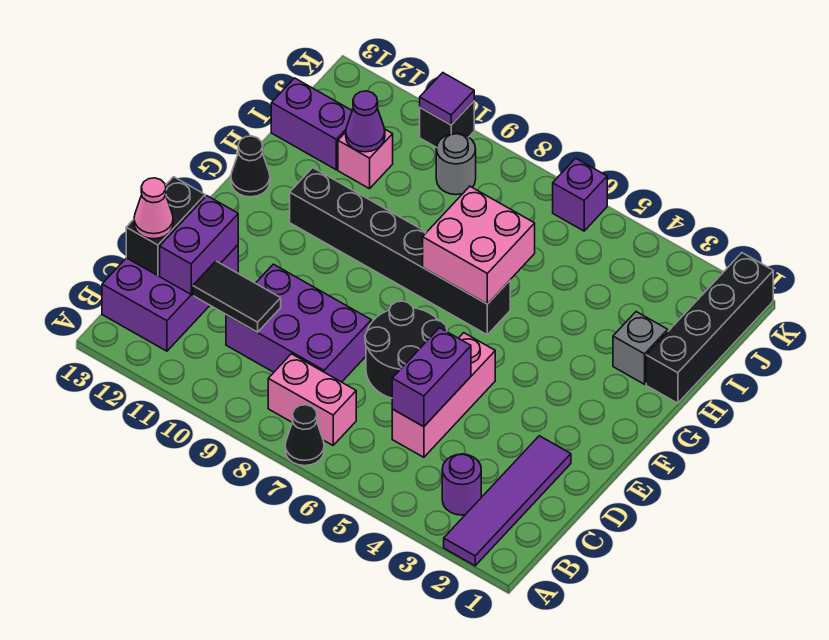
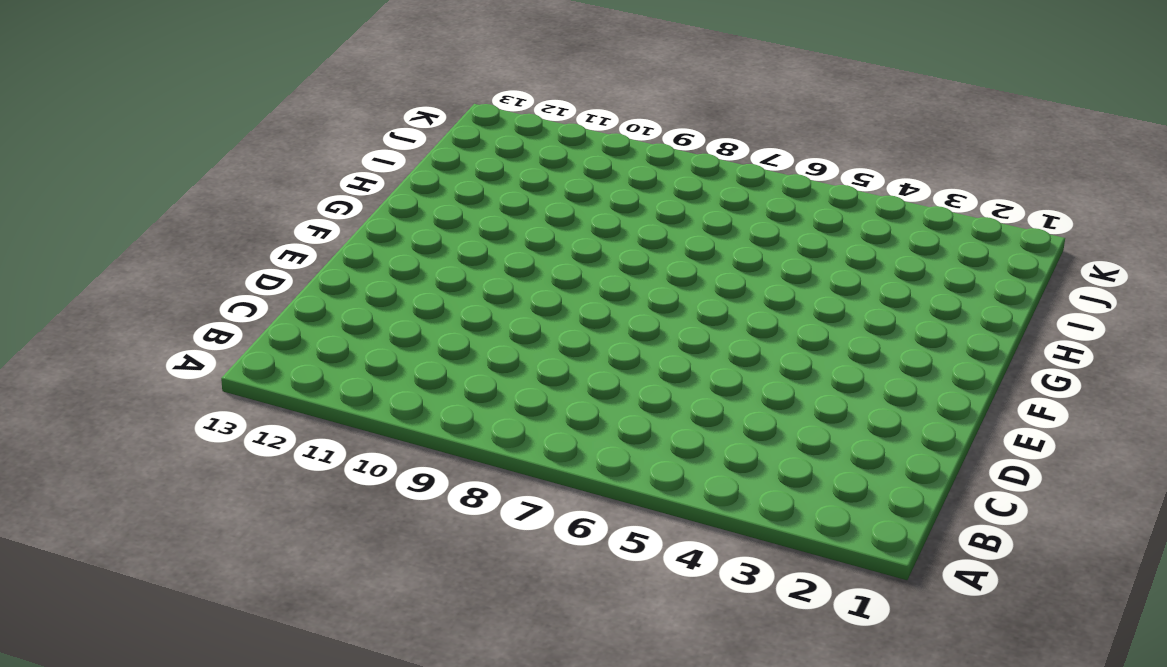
none -> purple 1x4 tile [444,436,571,566]
none -> black 1x1 cone [285,405,324,466]
none -> purple 1x1 round brick [442,454,481,515]

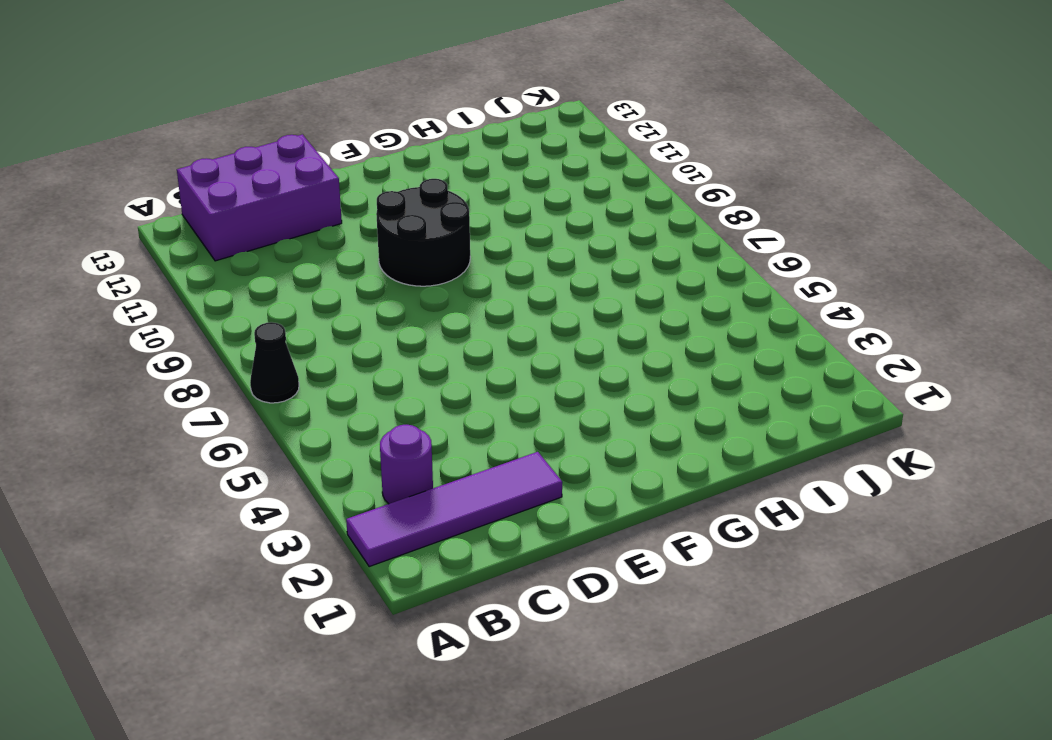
black 2x2 round brick [376,179,470,286] -> black 2x2 round brick moved to [365,301,447,398]
none -> pink 1x2 brick [268,354,356,445]
none -> pink 1x3 brick [392,333,495,457]
none -> purple 2x3 brick [226,264,371,382]

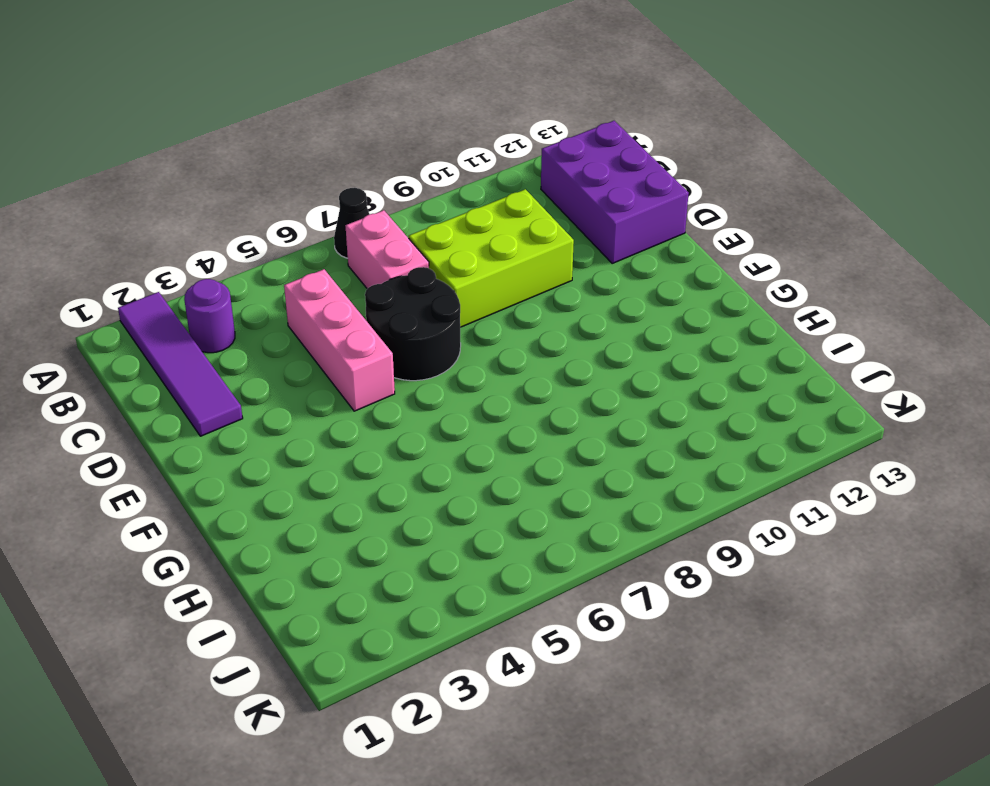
pink 1x2 brick [345,210,429,289] -> pink 1x2 brick turned to [268,354,356,445]
lime 2x3 brick [409,189,574,327] -> purple 2x3 brick [226,264,371,382]
none -> black 1x6 brick [290,168,510,335]
none -> black 1x1 cone [231,136,270,197]
none -> black 1x4 brick [646,253,773,403]

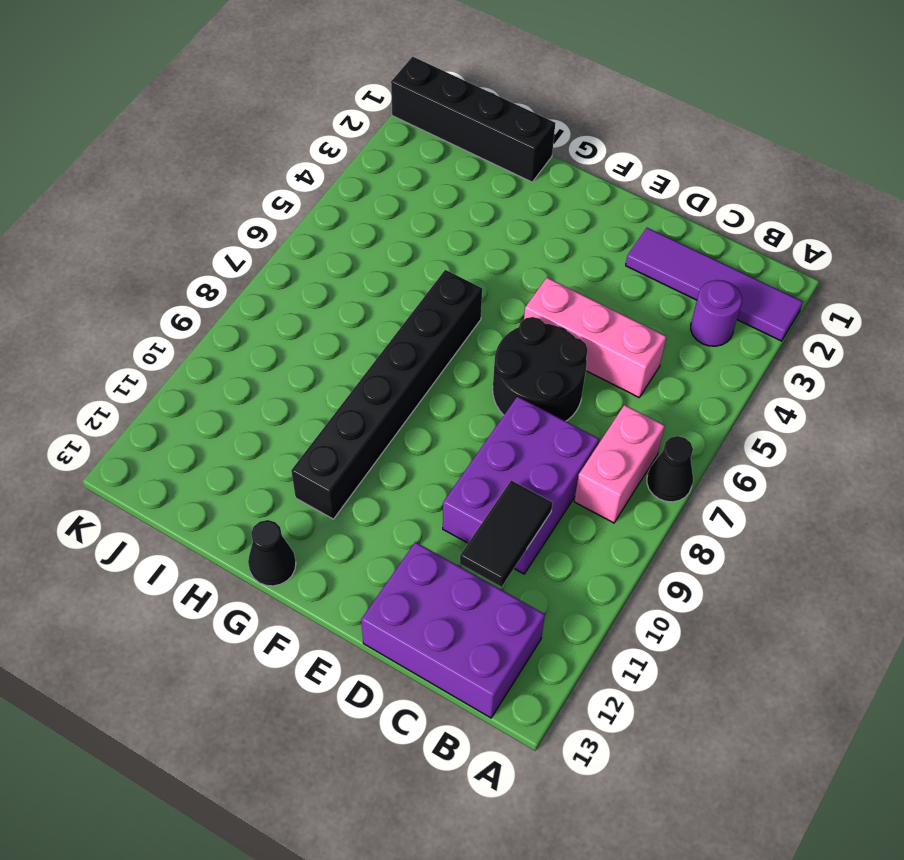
none -> grey 1x1 brick [613,312,668,384]
none -> pink 1x1 brick [338,129,393,189]
none -> purple 1x2 brick [271,78,352,170]

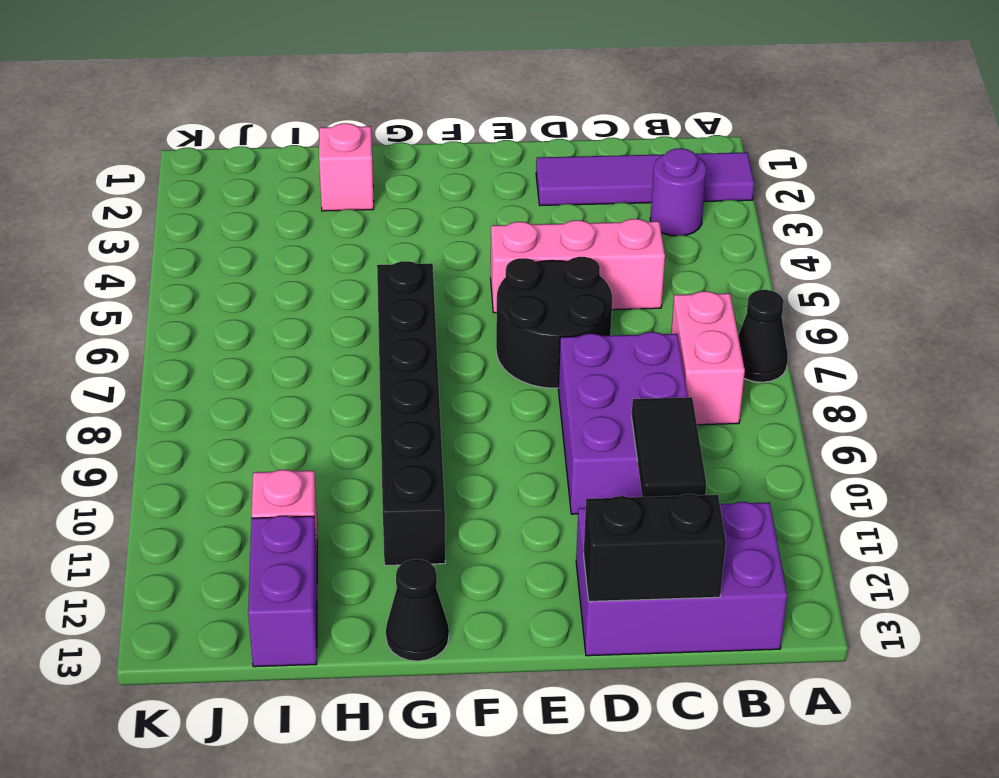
pink 1x1 brick [319,123,374,211] -> grey 1x1 brick [613,312,668,384]
none -> black 1x4 brick [646,253,773,403]
none -> grey 1x1 round brick [436,134,476,195]
none -> purple 1x1 brick [553,158,607,231]

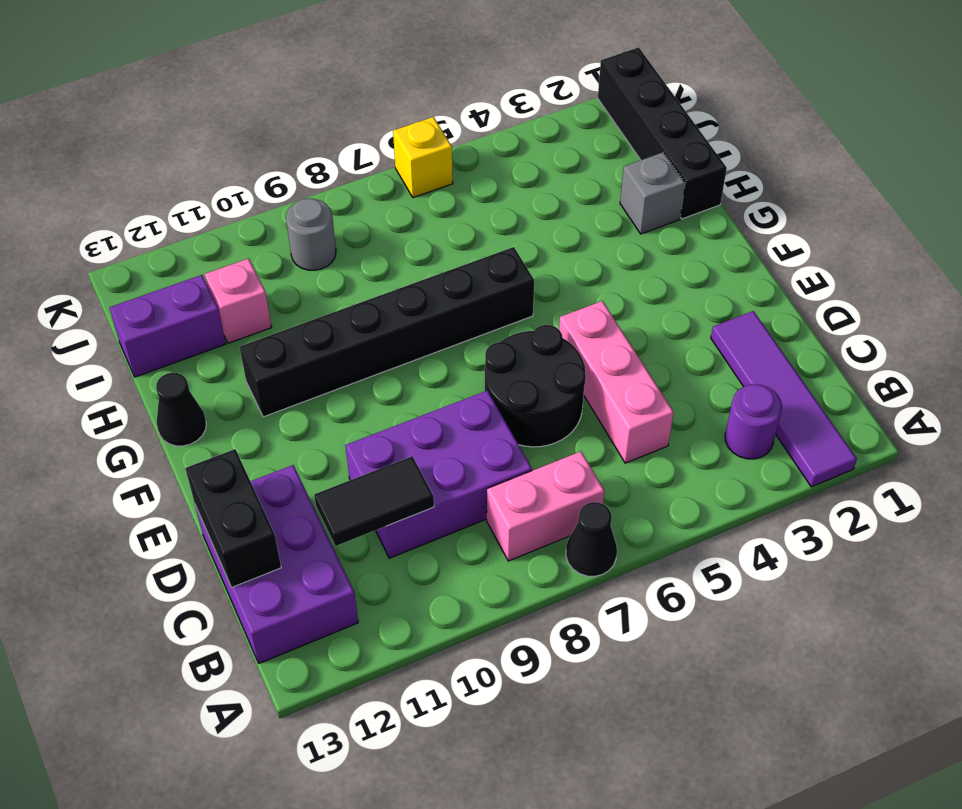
yellow 1x1 brick [393,117,453,198] -> purple 1x1 brick [553,158,607,231]
none -> black 1x1 brick [420,101,474,148]
none -> purple 1x2 brick [392,328,471,427]
none -> purple 1x2 brick [160,196,238,294]

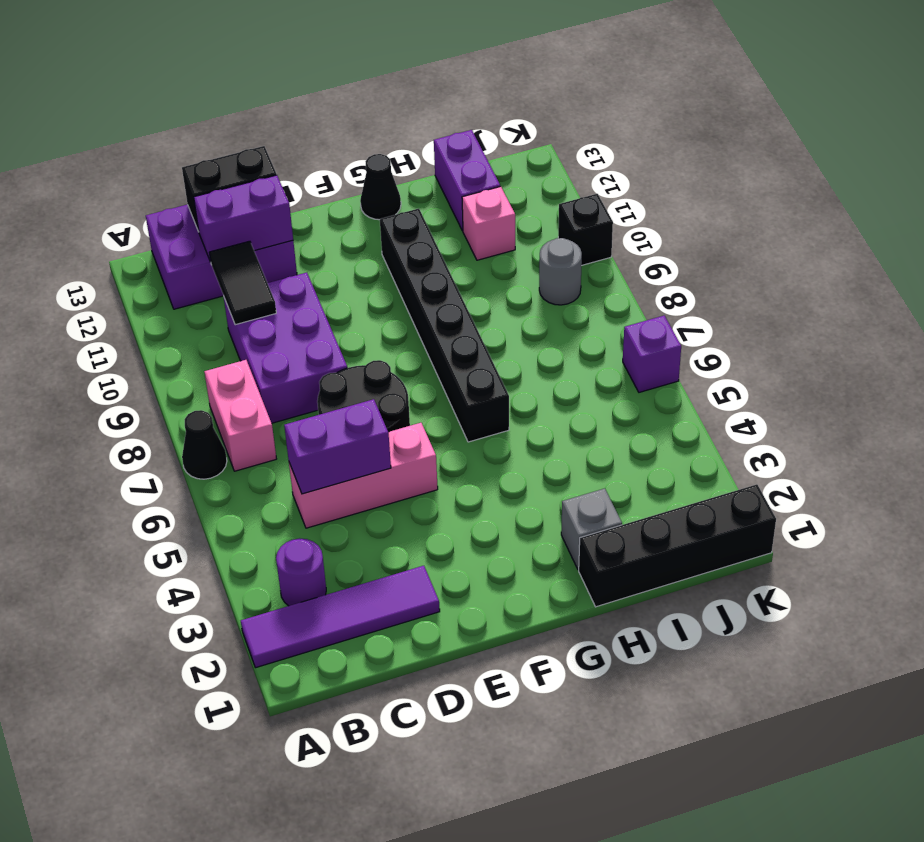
none -> pink 2x2 brick [423,186,535,304]
none -> purple 1x1 cone [346,91,385,152]
none -> purple 1x1 tile [420,73,474,125]

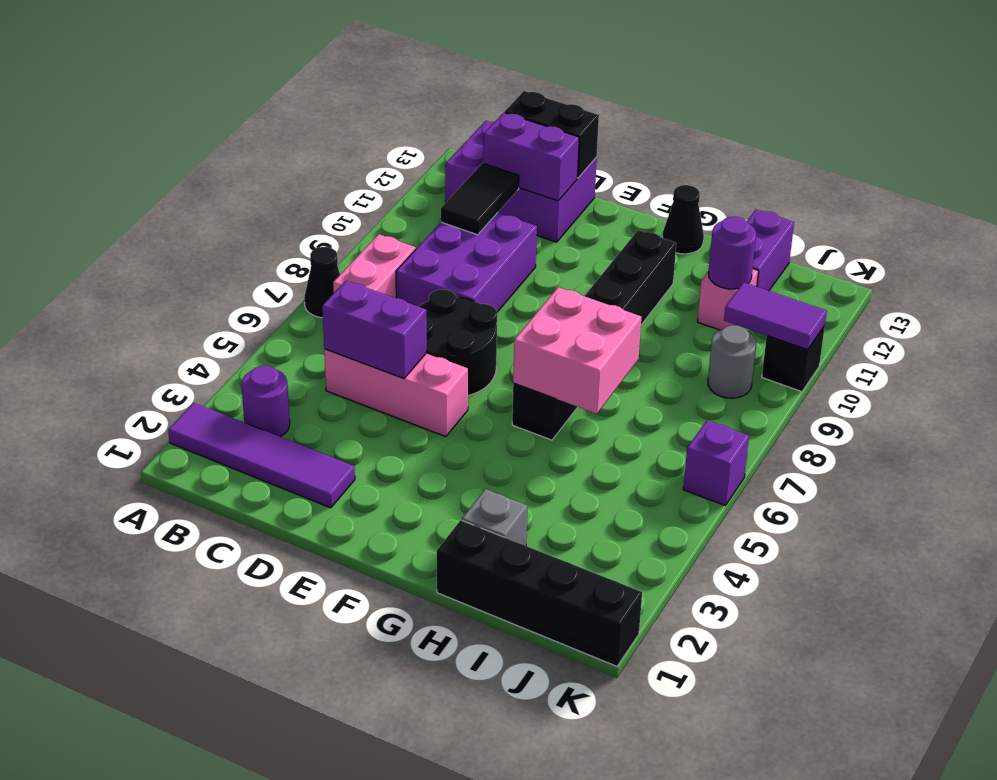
purple 1x1 round brick [708,217,756,289] -> purple 1x1 cone [346,91,385,152]
purple 1x2 tile [724,282,827,350] -> purple 1x1 tile [420,73,474,125]
none -> pink 1x1 cone [134,178,173,239]

